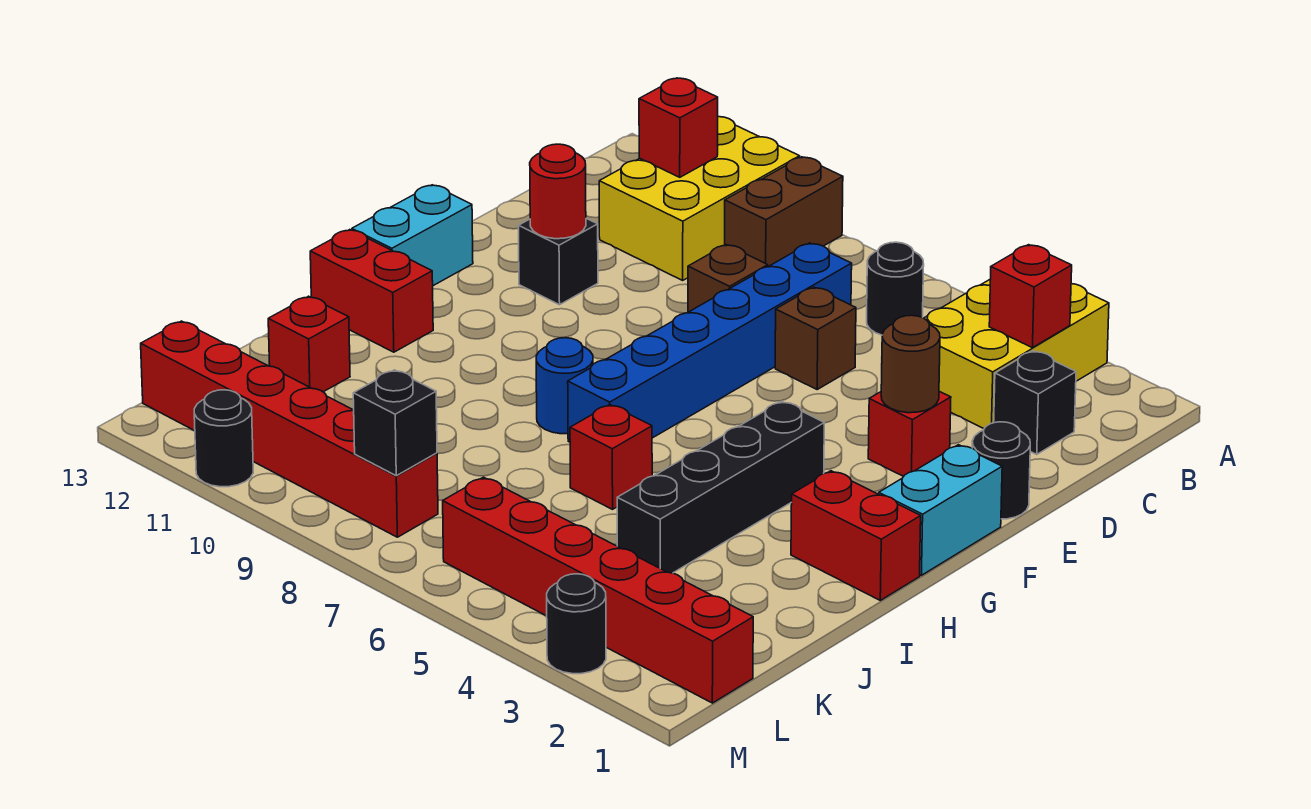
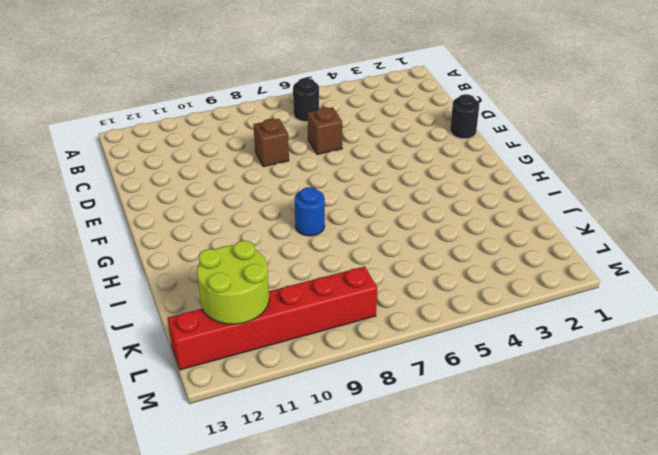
lime 2x2 round brick [197,241,269,324] -> none
none -> yellow 2x3 brick [924,280,1109,428]
none -> brown 1x2 brick [725,157,843,267]
none -> yellow 2x3 brick [599,117,800,280]

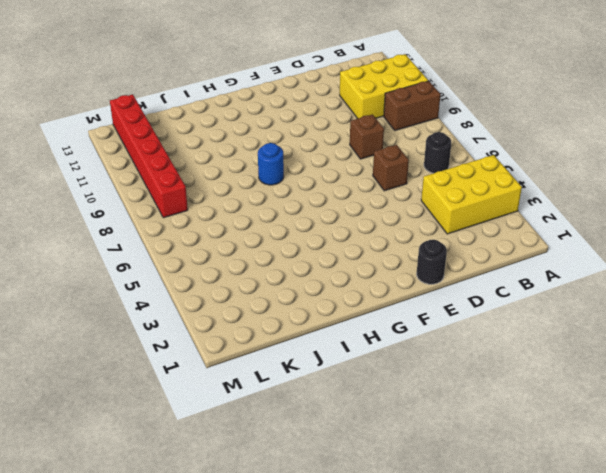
none -> black 1x1 brick [994,351,1076,454]
none -> blue 1x6 brick [568,243,852,442]
none -> red 1x1 brick [868,391,951,476]

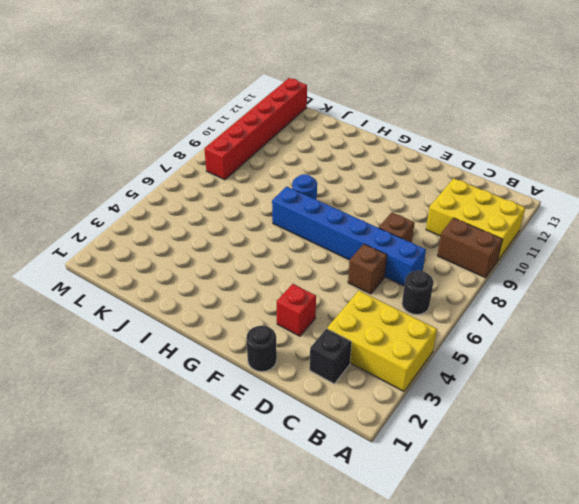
none -> black 1x1 brick [518,218,598,305]
none -> cyan 1x2 brick [879,445,1002,575]
none -> cyan 1x2 brick [352,185,473,286]

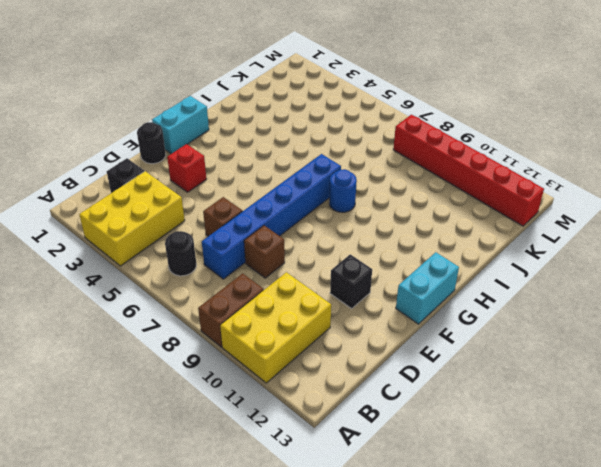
none -> black 1x4 brick [617,401,824,573]
none -> red 1x2 brick [791,471,921,600]
none -> red 1x2 brick [310,230,433,352]

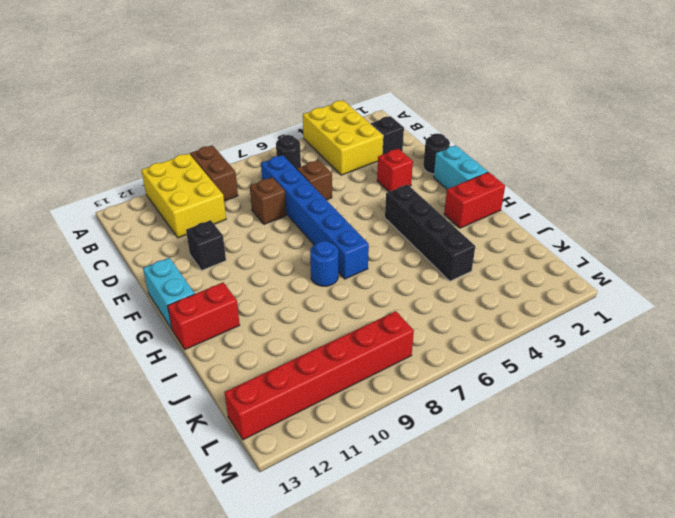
none -> red 1x1 brick [570,405,652,509]
none -> red 1x1 brick [268,296,350,392]
none -> red 1x6 brick [443,477,753,703]

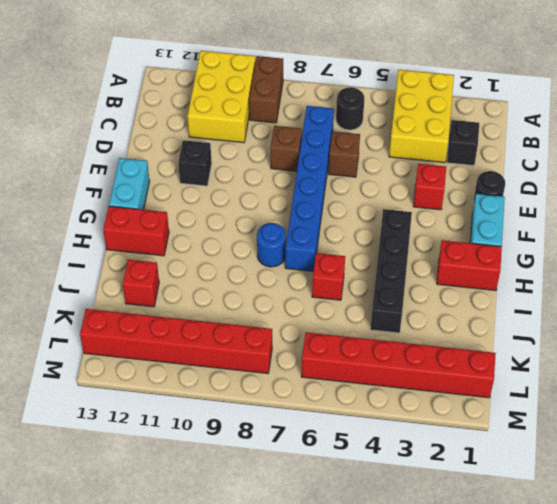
none -> black 1x1 round brick [547,574,606,674]
none -> black 1x1 round brick [194,390,253,487]
none -> red 1x1 brick [989,245,1072,348]

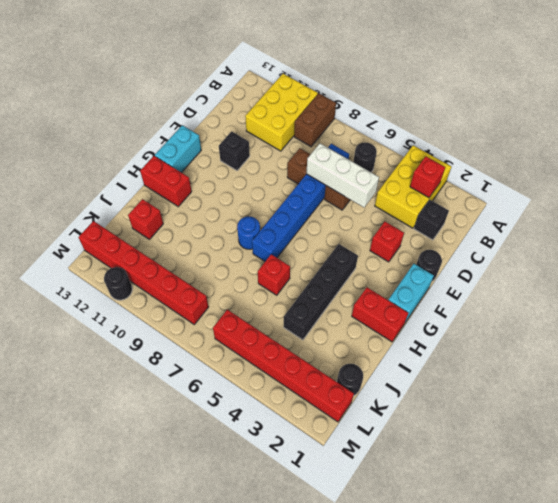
white 1x3 brick [306,143,379,207] -> none
black 1x1 round brick [337,364,363,396] -> black 1x1 round brick moved to [547,574,606,674]
none -> red 1x1 brick [639,78,718,177]
none -> brown 1x1 round brick [881,315,940,413]
none -> red 1x1 round brick [530,144,586,239]

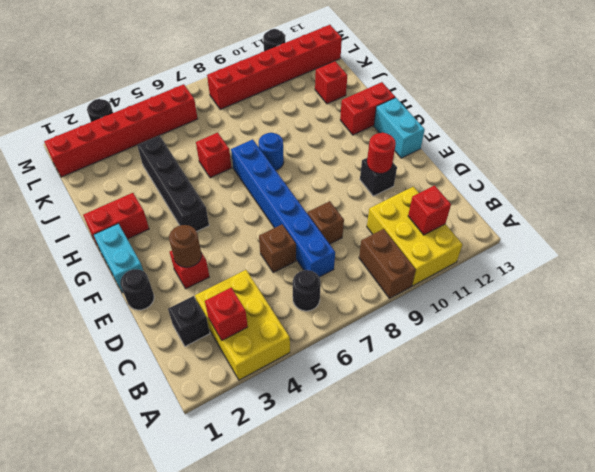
none -> black 1x1 brick [353,370,437,476]

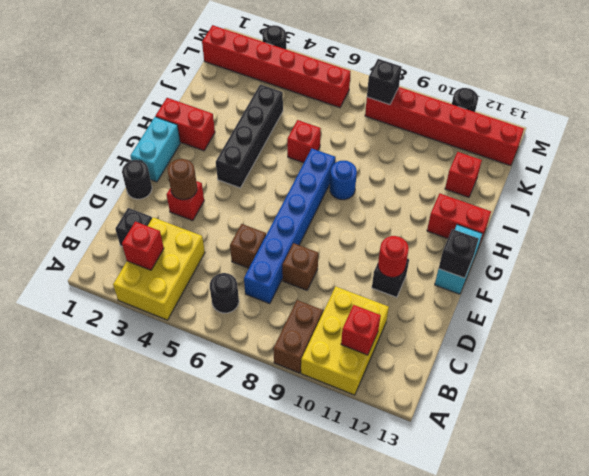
black 1x1 brick [439,229,478,278] -> none

